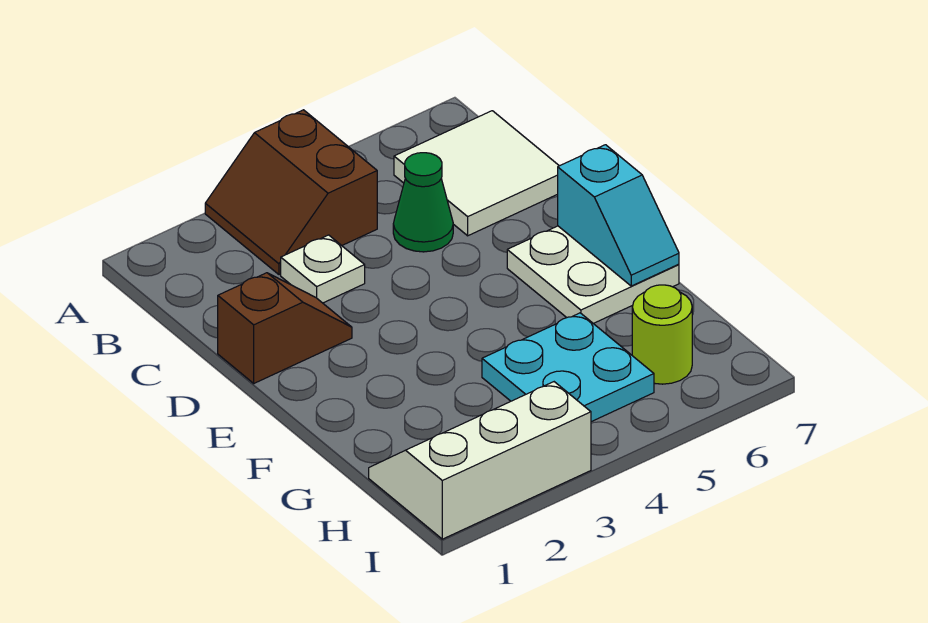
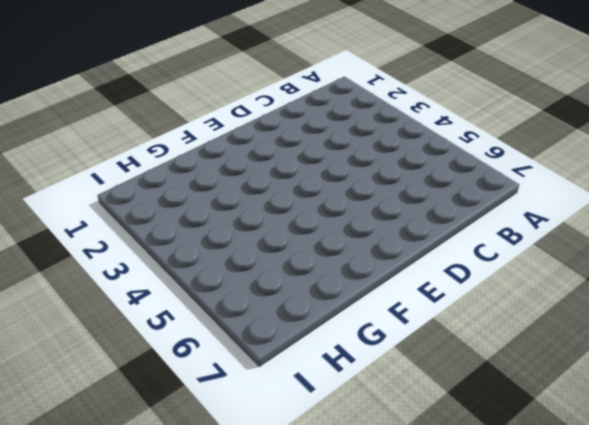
none -> brown 2x2 slope [205,110,377,275]
none -> white 2x2 tile [394,111,559,236]

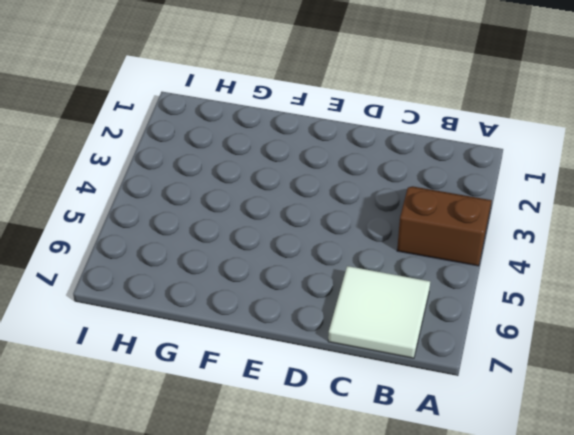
none -> white 1x1 plate [281,235,365,303]
none -> green 1x1 cone [393,153,453,252]

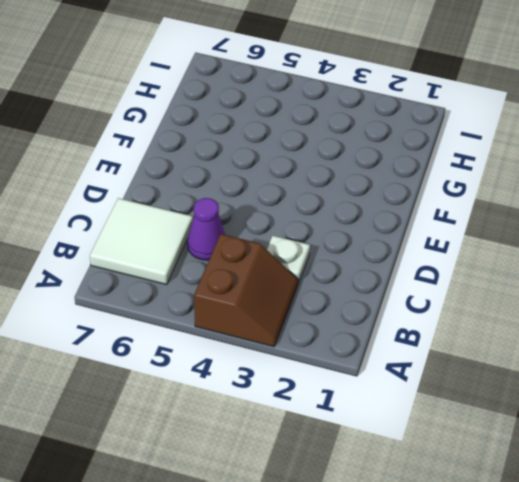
purple 1x1 cone [187,198,225,260] -> green 1x1 cone [393,153,453,252]
none -> brown 1x2 slope [218,273,352,383]
none -> white 2x2 plate [507,226,679,323]

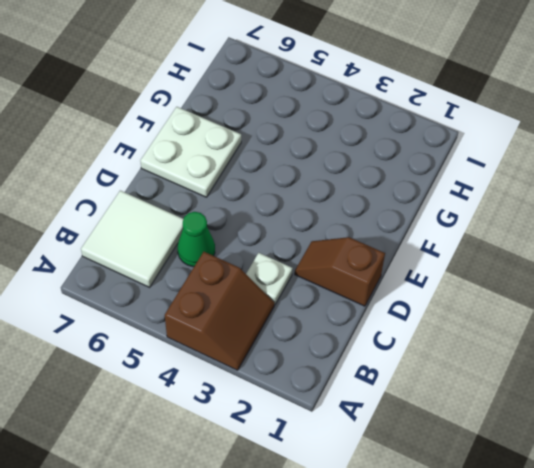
none -> cyan 2x2 plate [482,313,654,422]
none -> white 2x3 slope [369,382,591,539]

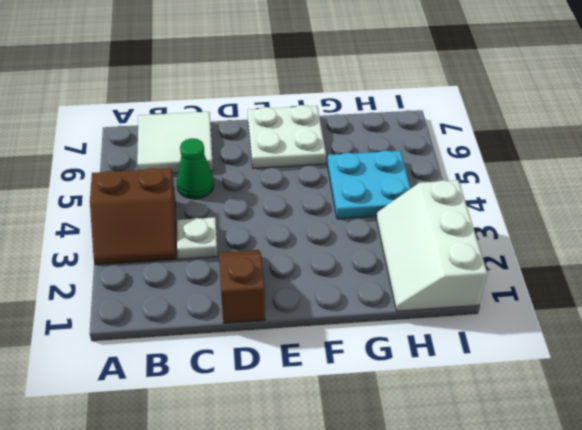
none -> lime 1x1 round brick [632,285,692,384]
none -> cyan 1x2 slope [558,145,679,286]

